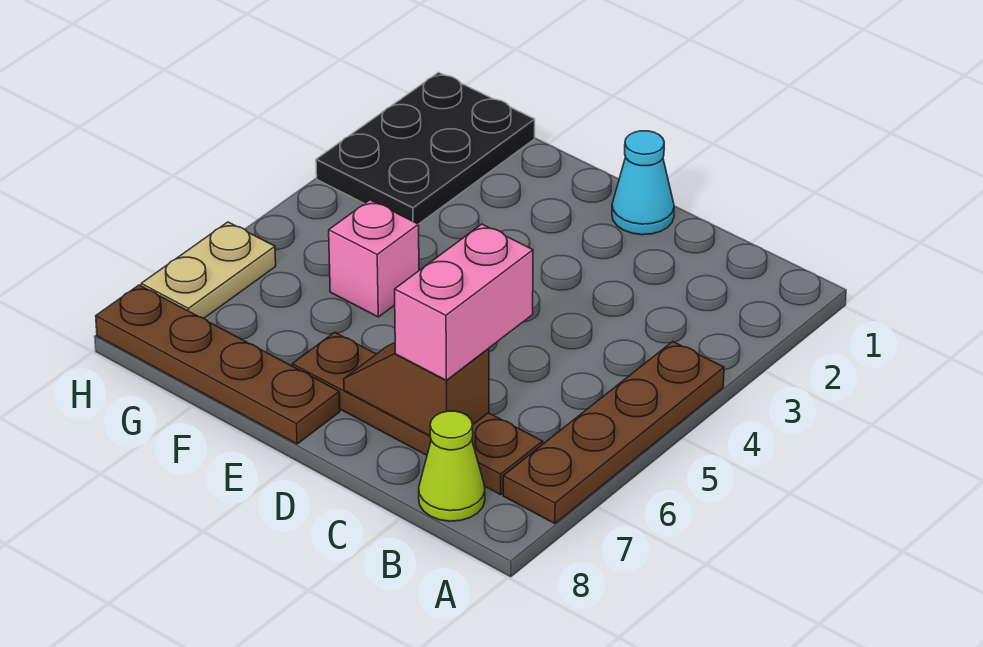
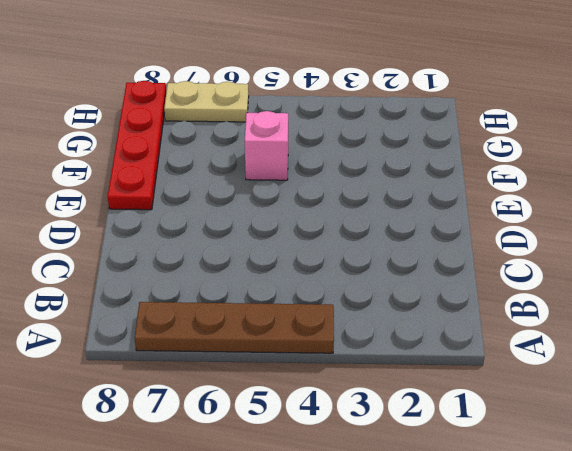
red 1x4 plate [108,81,166,210] -> brown 1x4 plate [96,285,340,444]
none -> brown 1x4 plate [292,332,543,495]
none -> lime 1x1 cone [419,411,485,521]

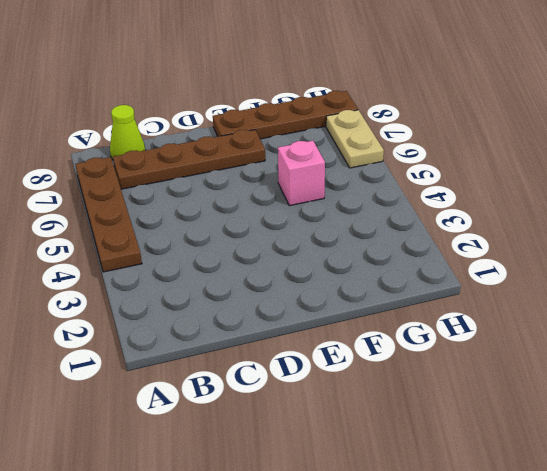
none -> cyan 1x1 cone [612,131,674,235]
none -> black 2x3 plate [316,73,535,224]

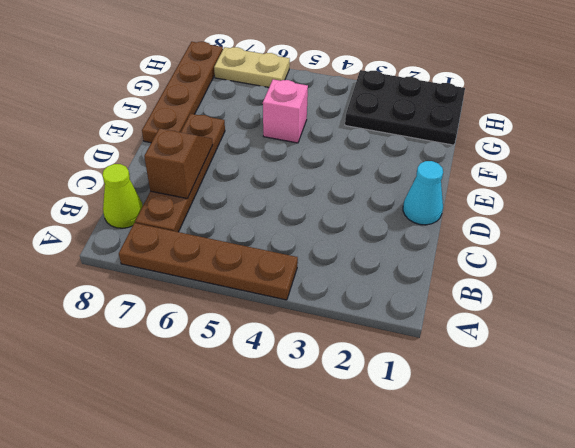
none -> pink 1x2 brick [395,224,533,380]

